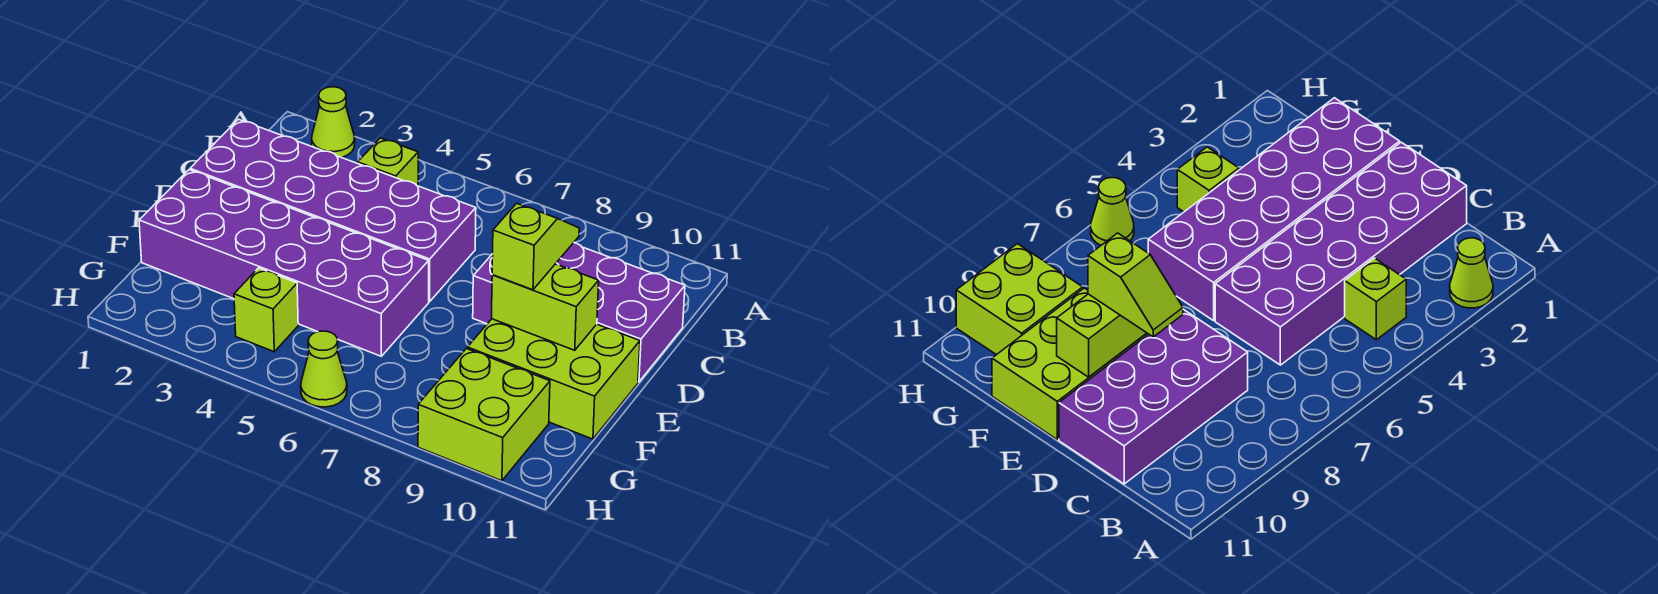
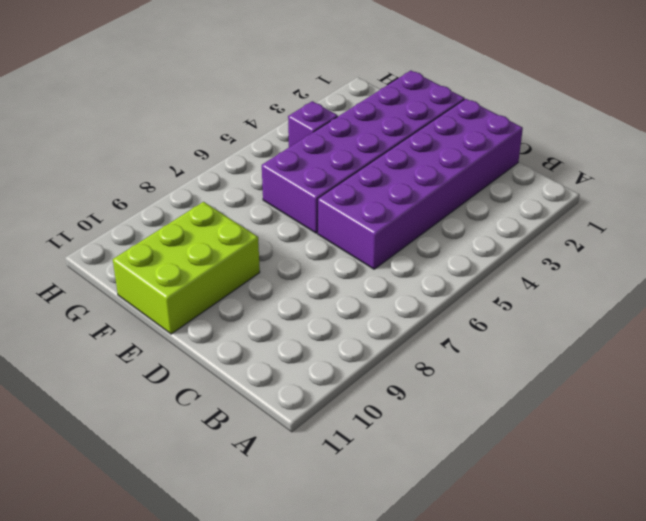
purple 1x1 brick [288,101,338,147] -> lime 1x1 brick [234,268,298,352]
none -> lime 1x1 cone [312,87,355,158]
none -> lime 1x1 brick [358,138,418,186]

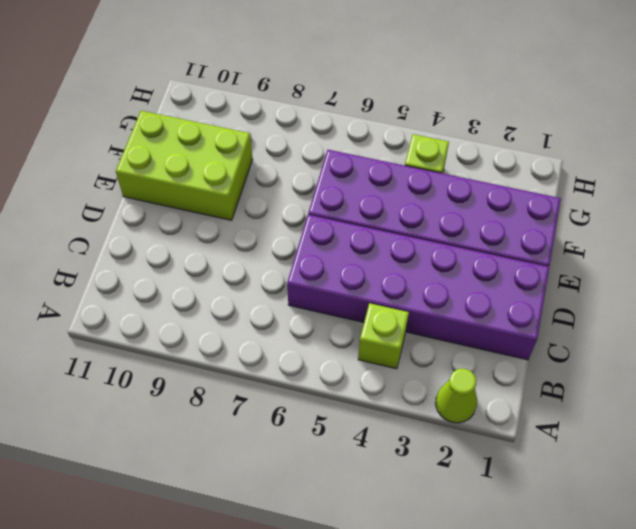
none -> purple 2x4 brick [473,243,685,382]
none -> lime 2x2 brick [418,349,550,481]

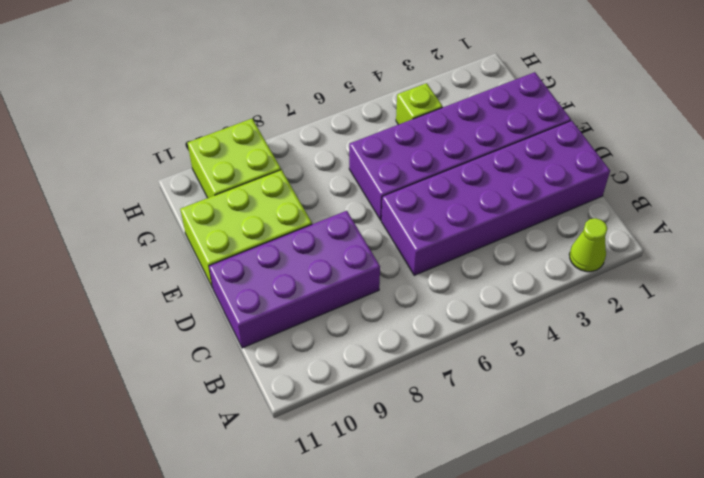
none -> lime 1x1 brick [358,138,418,186]
none -> lime 1x1 cone [301,331,347,407]

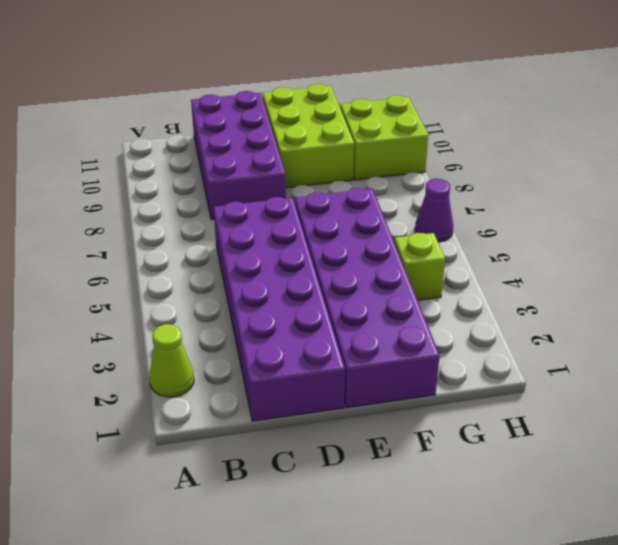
purple 1x1 cone [415,179,453,243] -> lime 1x1 cone [301,331,347,407]
none -> lime 1x1 brick [358,138,418,186]
none -> lime 1x2 brick [492,264,599,350]

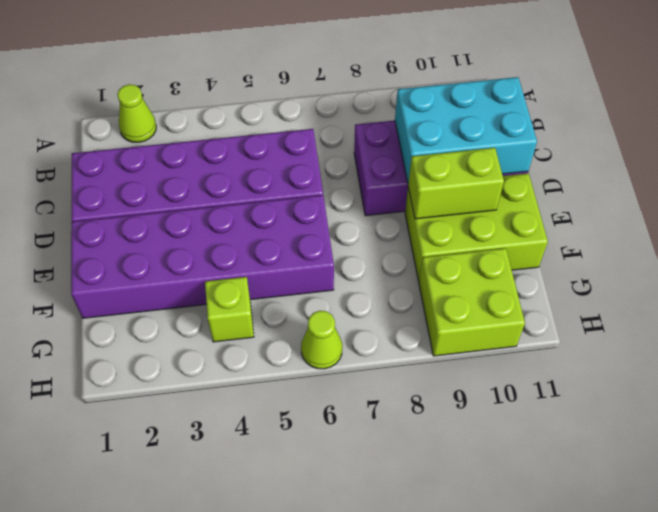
cyan 2x3 brick [395,77,537,183] -> none
none -> lime 1x1 brick [358,138,418,186]
none -> lime 1x2 slope [492,203,579,290]

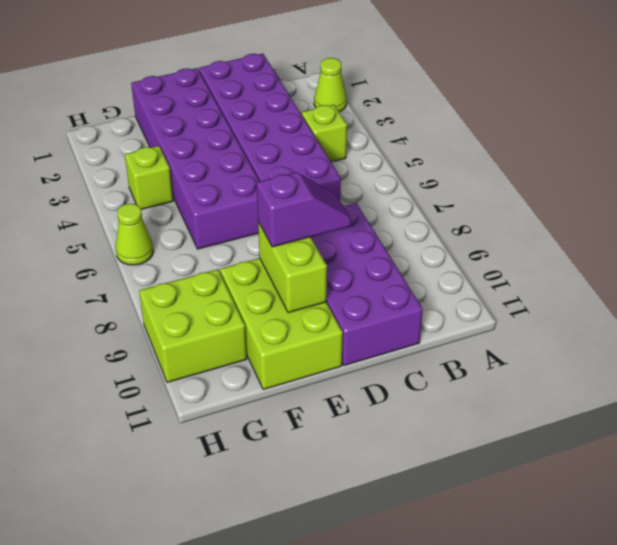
purple 1x2 slope [257,172,351,247] -> lime 1x2 slope [492,203,579,290]

